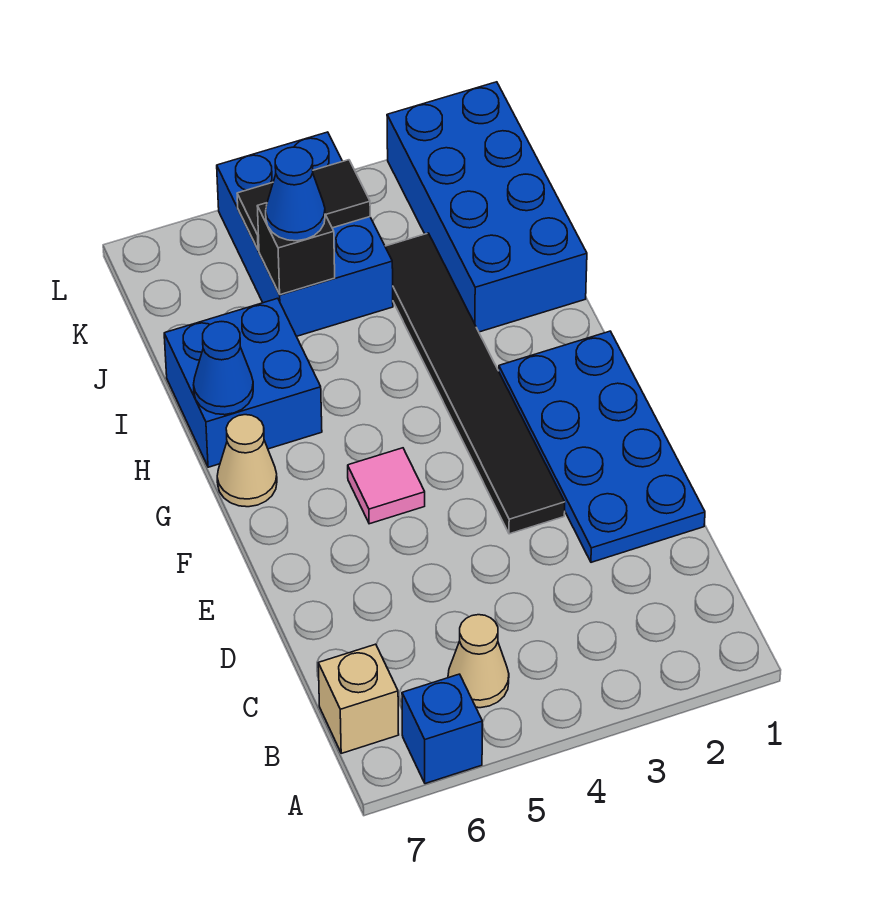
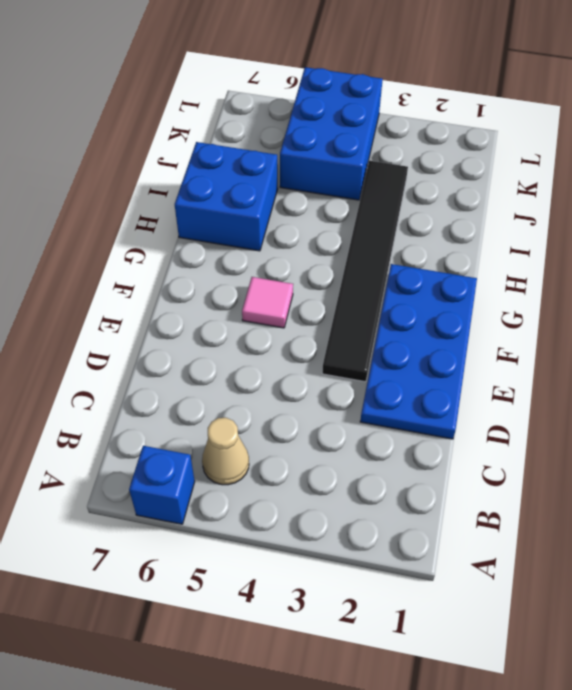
none -> tan 1x1 brick [318,644,399,753]
none -> tan 1x1 cone [217,415,277,507]
none -> blue 2x4 brick [387,82,587,332]

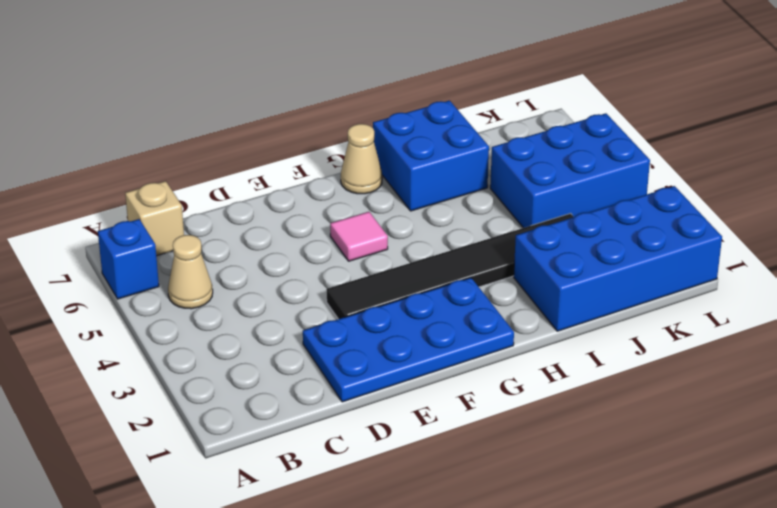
none -> blue 1x1 cone [194,322,253,415]
none -> black 1x1 brick [257,203,335,295]
none -> black 1x2 tile [237,160,370,250]

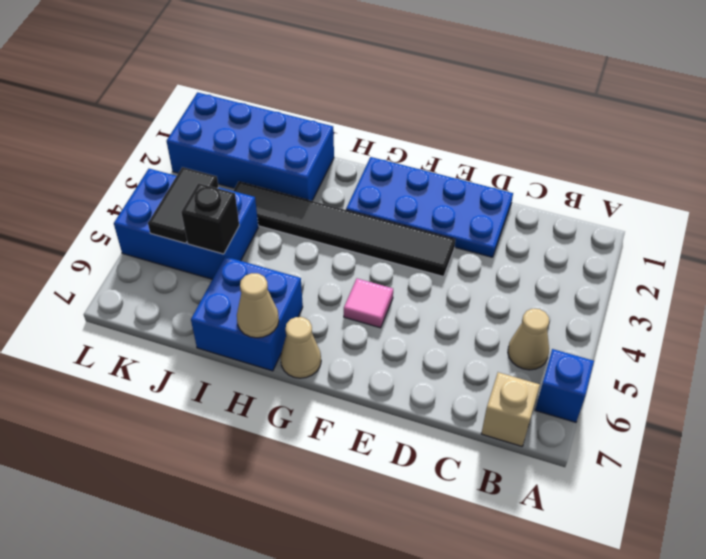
tan 1x1 cone [237,273,279,338] -> blue 1x1 cone [194,322,253,415]
none -> blue 1x1 cone [266,147,325,241]

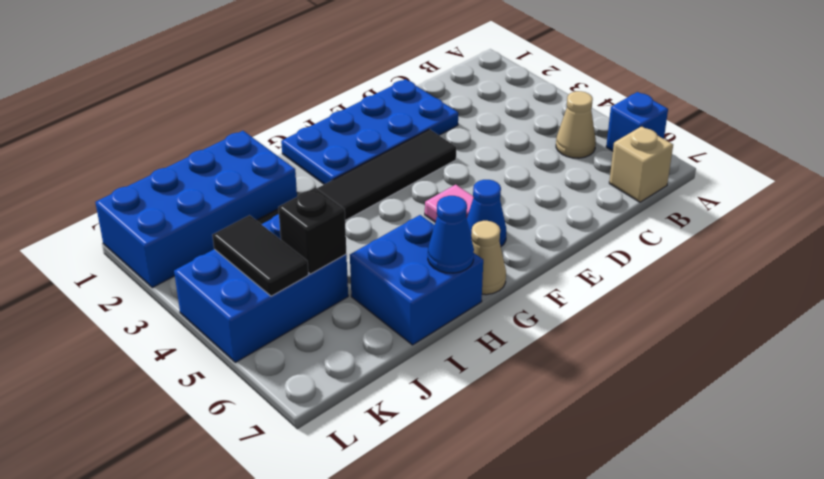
blue 1x1 cone [467,180,506,246] -> blue 1x1 cone moved to [266,147,325,241]

